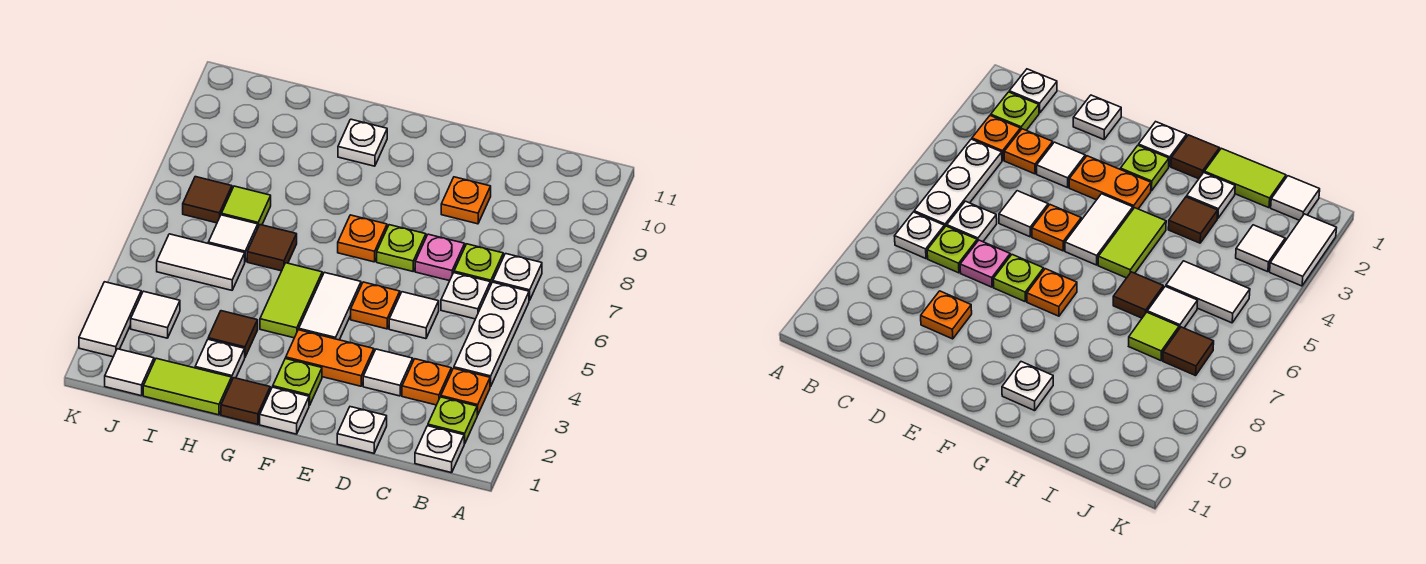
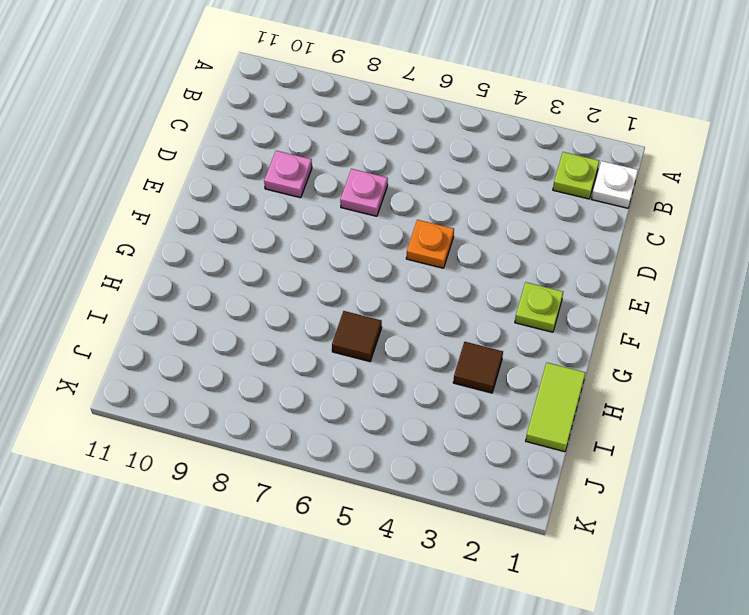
pink 1x1 plate [264,151,312,198] -> orange 1x1 plate [441,177,491,224]
none -> orange 1x1 plate [441,368,490,415]
none -> white 1x3 plate [454,282,529,387]
none -> white 1x1 plate [493,254,542,300]
none -> orange 1x1 plate [402,359,451,405]

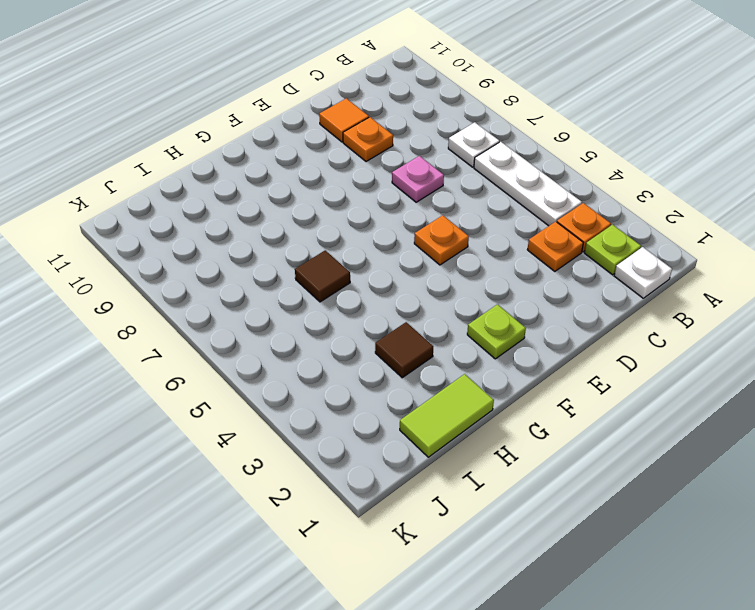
orange 1x1 tile [319,98,369,142] -> none
none -> white 1x1 plate [441,273,490,319]
none -> lime 1x1 plate [454,244,503,286]
none -> white 1x1 plate [337,407,387,453]
none -> white 1x1 tile [363,349,413,396]

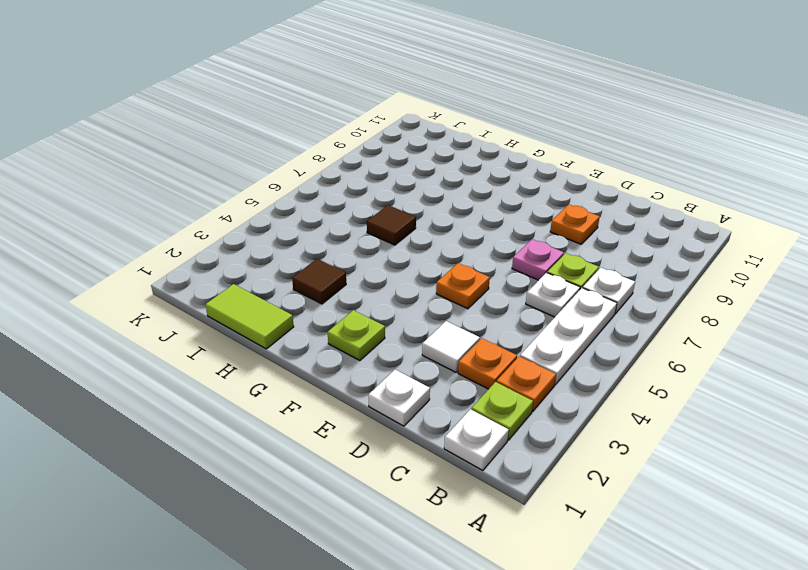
none -> white 1x1 tile [389,292,439,339]
none -> orange 1x2 plate [286,330,374,386]
none -> lime 1x1 plate [377,225,426,271]
none -> white 1x1 plate [260,387,309,434]

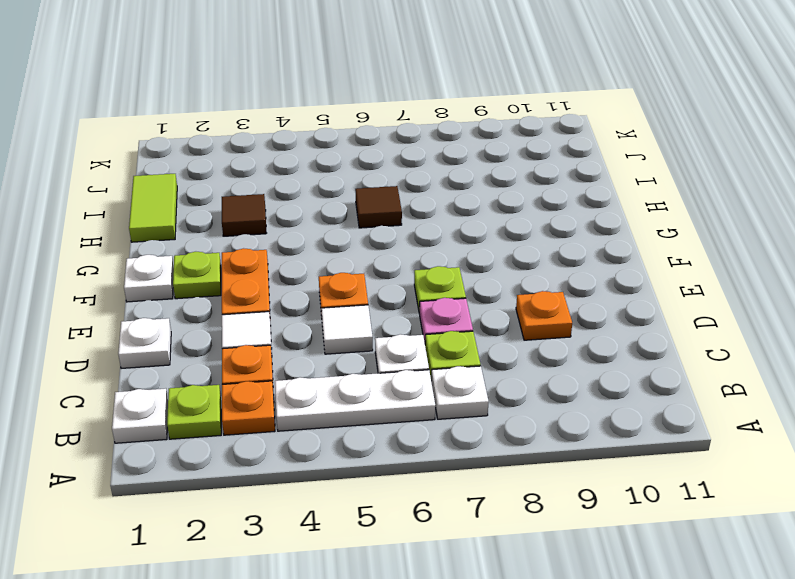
none -> white 1x2 tile [299,272,361,340]
none -> orange 1x1 plate [338,215,387,262]
none -> brown 1x1 tile [221,378,270,425]
none -> lime 1x2 tile [260,263,322,338]

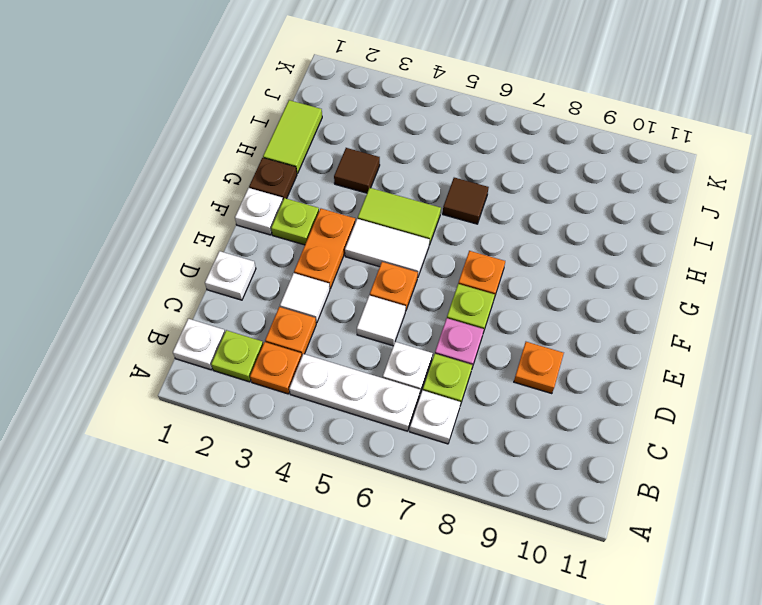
brown 1x1 plate [249,158,297,200] -> brown 1x1 tile [221,378,270,425]
none -> white 1x1 plate [338,119,387,166]
none -> white 1x1 plate [195,339,245,380]
none -> white 1x2 tile [157,234,245,290]
none -> white 1x1 tile [208,215,258,261]

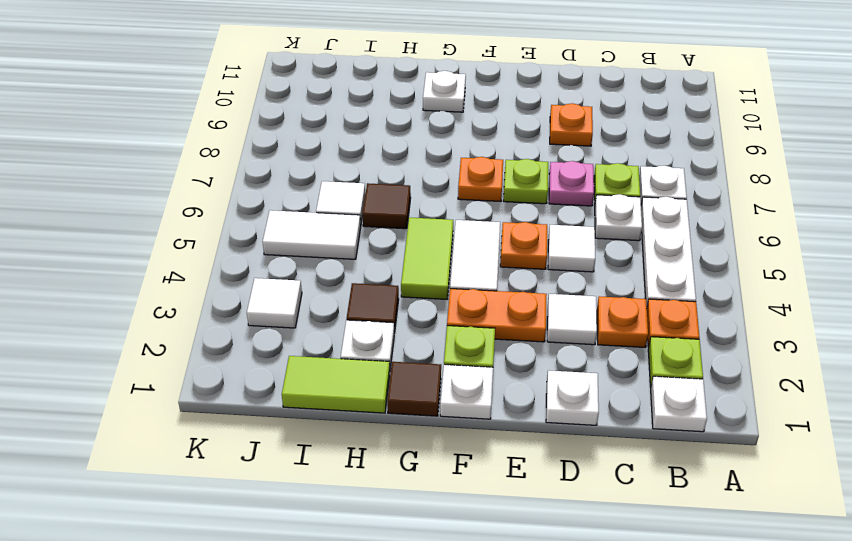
none -> lime 1x1 tile [221,186,271,227]
none -> white 1x1 tile [105,349,154,396]
none -> brown 1x1 tile [183,177,232,223]
none -> white 1x2 tile [79,282,141,357]

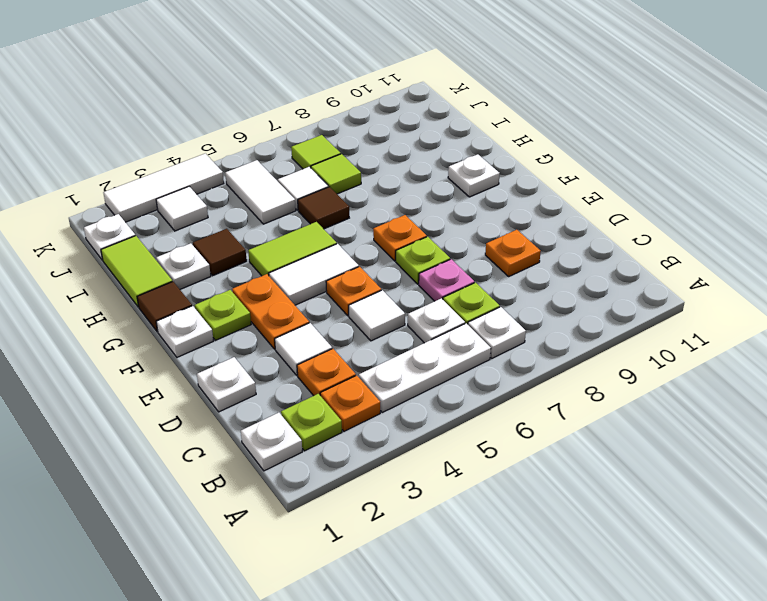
white 1x1 plate [84,214,135,260] -> white 1x1 tile [105,349,154,396]
lime 1x1 tile [291,135,341,169] -> brown 1x1 tile [183,177,232,223]
white 1x3 tile [103,153,224,222] -> white 1x2 tile [79,282,141,357]

